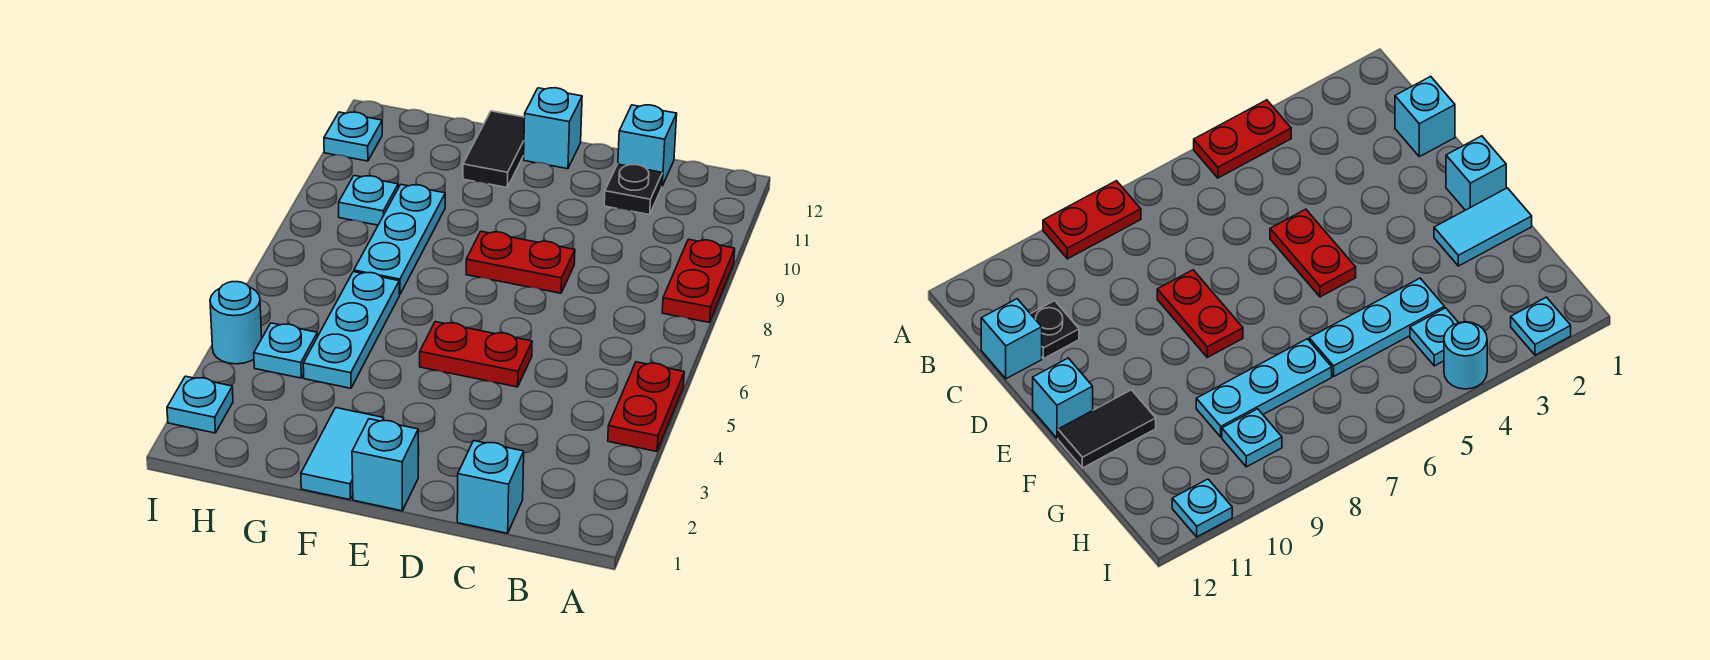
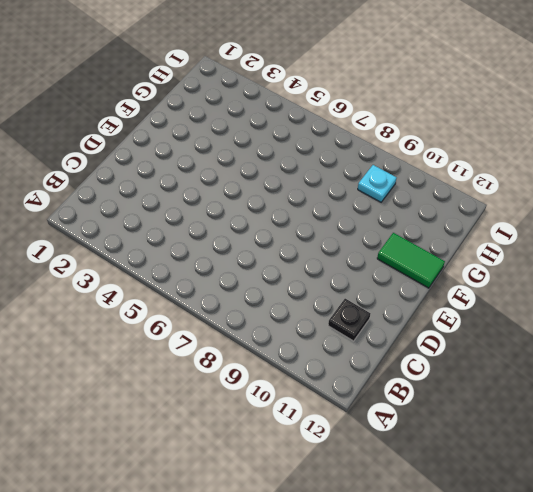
green 1x2 tile [377,233,445,288] -> black 1x2 tile [463,111,525,188]
none -> red 1x2 plate [608,362,684,452]
none -> red 1x2 plate [662,239,735,323]
none -> cyan 1x1 brick [457,441,524,533]

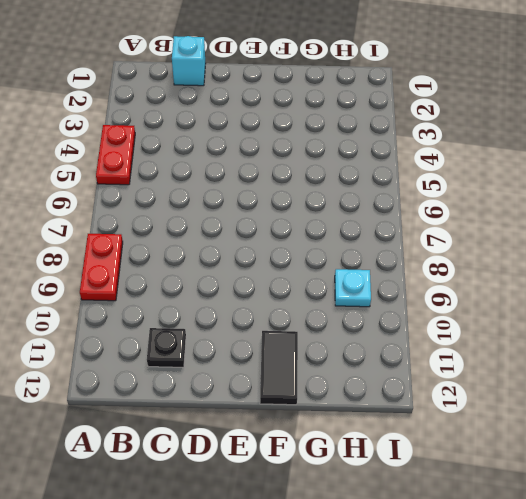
none -> cyan 1x1 brick [618,105,677,186]
none -> red 1x2 plate [420,322,532,387]
none -> red 1x2 plate [466,231,575,293]

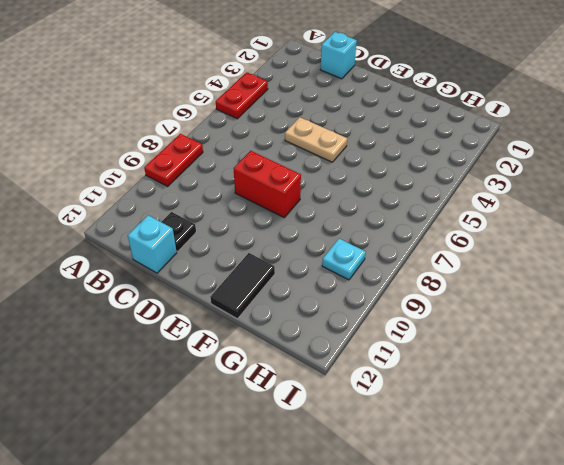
tan 1x2 plate [285,117,347,162] -> red 1x2 plate [420,322,532,387]
red 1x2 brick [234,151,301,217] -> red 1x2 plate [466,231,575,293]
none -> cyan 1x1 brick [352,419,418,511]
none -> cyan 1x1 brick [524,88,582,169]
none -> cyan 1x2 tile [301,408,384,500]

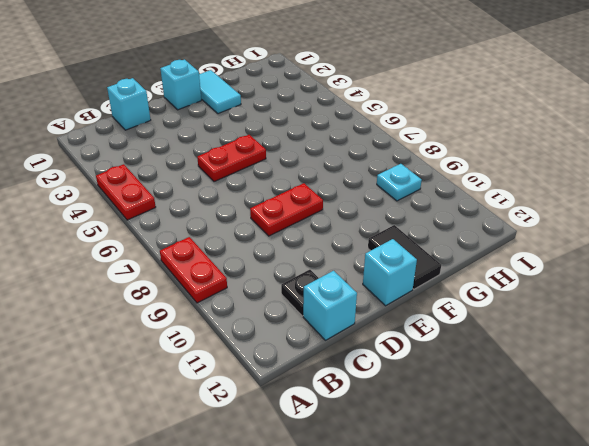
none -> cyan 1x3 plate [303,272,399,388]
none -> cyan 1x3 plate [354,185,445,295]
none -> cyan 1x1 plate [254,323,317,378]

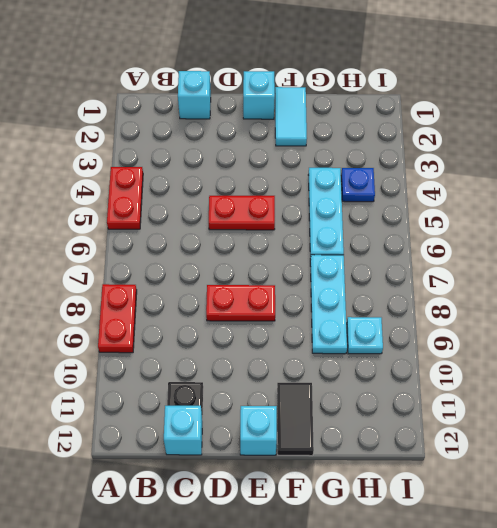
blue 1x1 plate [341,168,375,202] -> cyan 1x1 plate [254,323,317,378]
none -> cyan 1x1 plate [167,376,233,433]
none -> cyan 1x1 round brick [210,282,262,364]
none -> cyan 1x1 plate [324,112,382,161]

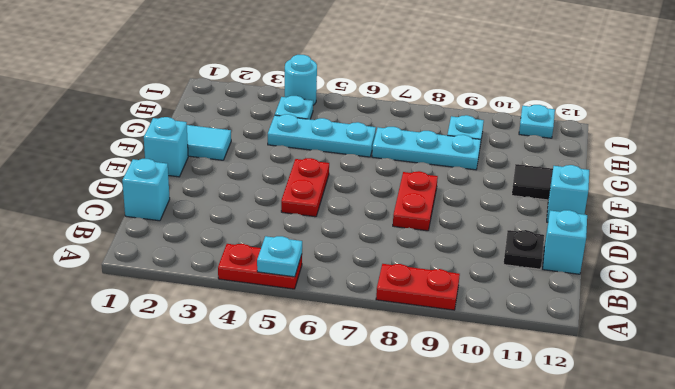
cyan 1x1 plate [257,236,302,277] -> cyan 1x1 plate moved to [167,376,233,433]

